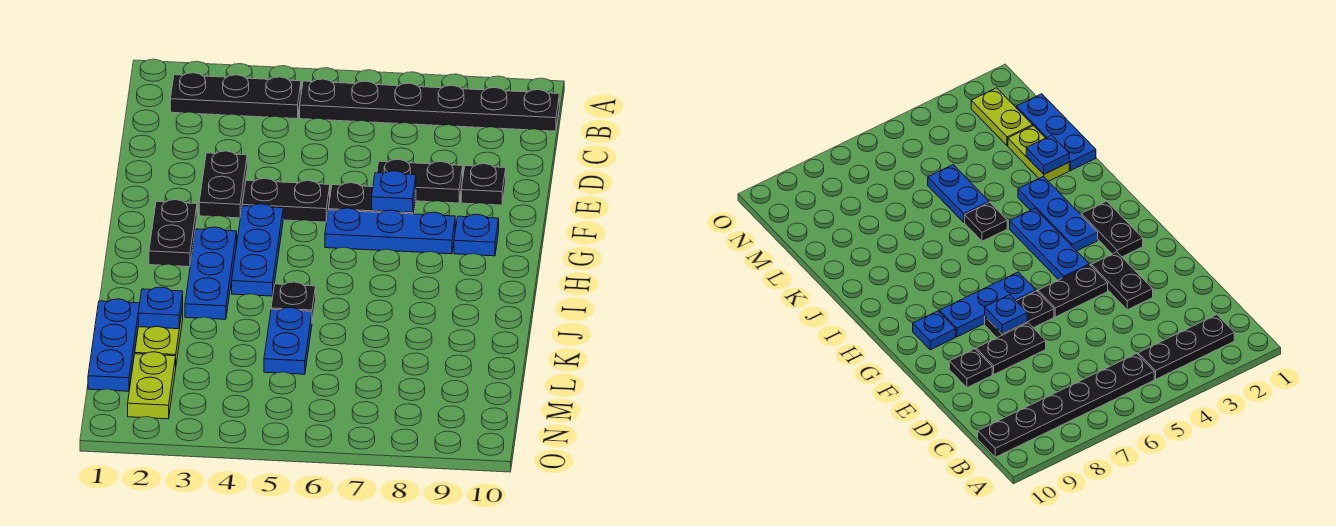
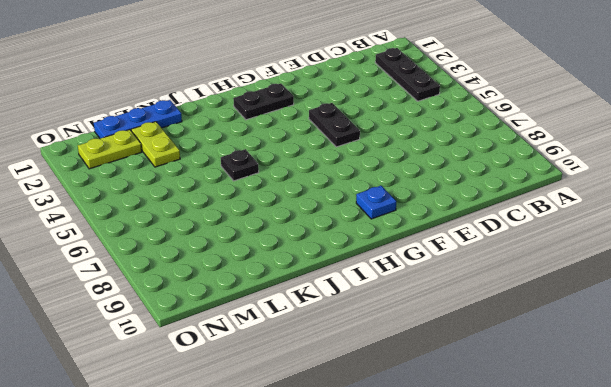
lime 1x2 plate [131,122,180,167] -> lime 1x2 plate turned to [135,307,183,363]
none -> black 1x6 plate [300,79,559,131]
none -> black 1x2 plate [199,151,247,218]
none -> black 1x2 plate [377,159,463,203]

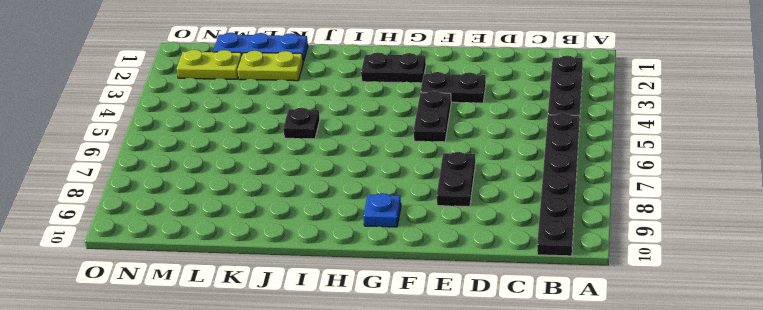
none -> black 1x1 plate [461,164,506,205]
none -> black 1x2 plate [328,183,416,214]
none -> blue 1x3 plate [232,204,283,296]

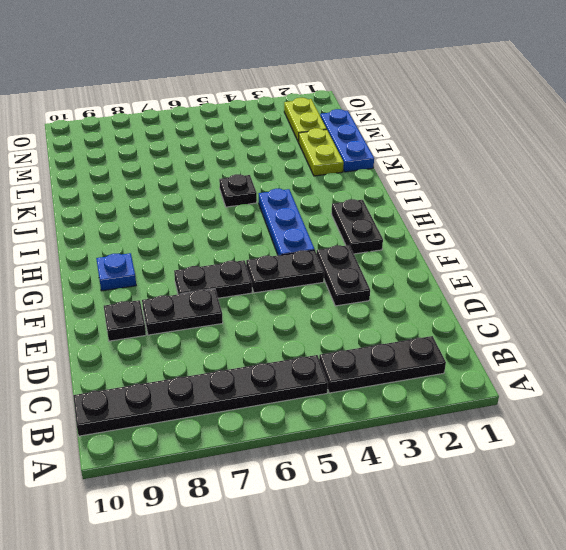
none -> blue 1x3 plate [325,208,455,254]
none -> blue 1x3 plate [185,227,237,319]
none -> blue 1x2 plate [264,307,312,374]

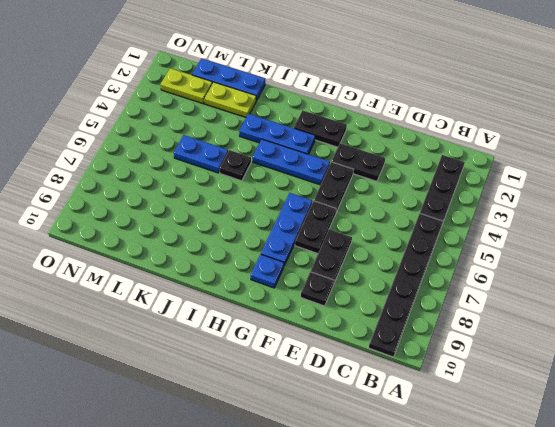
none -> blue 1x1 plate [372,171,416,212]
none -> blue 1x1 plate [138,287,183,329]

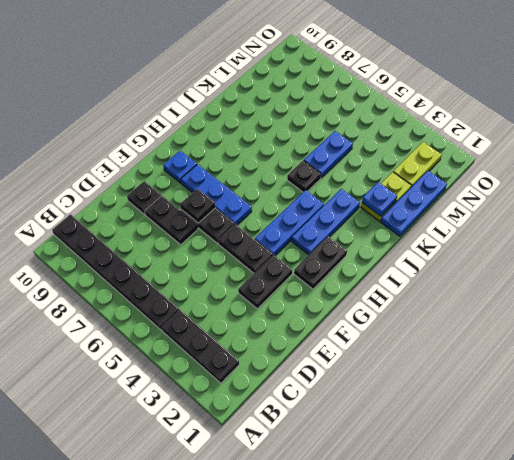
black 1x1 plate [180,189,215,223] -> blue 1x1 plate [372,171,416,212]

